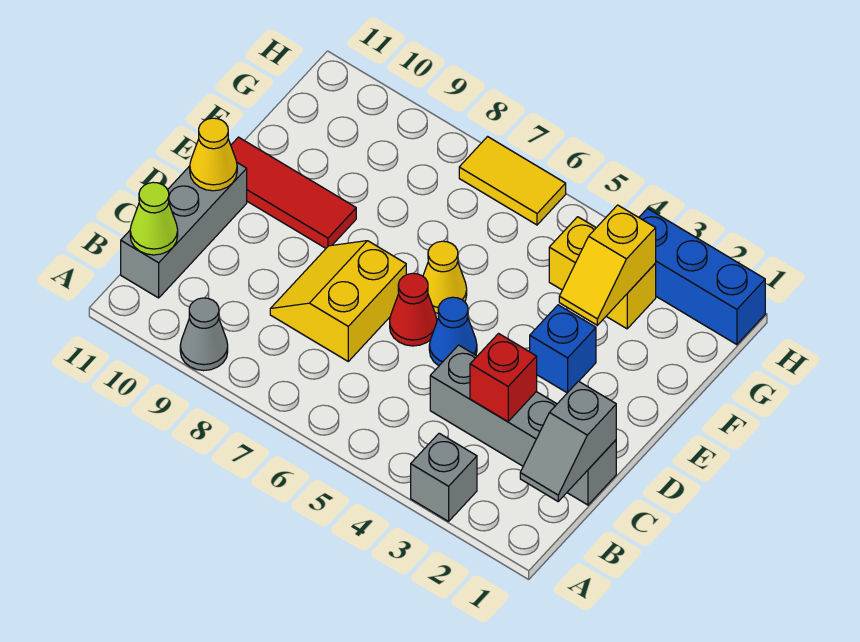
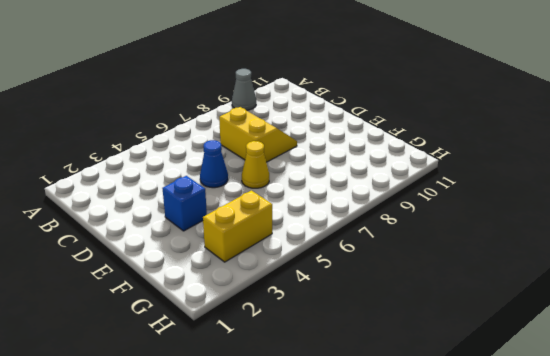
none -> grey 1x1 brick [411,433,477,521]
none -> grey 1x3 brick [121,163,247,298]
none -> grey 1x4 brick [430,345,616,505]

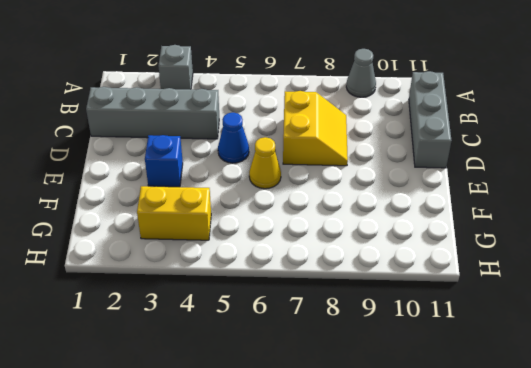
none -> red 1x1 cone [390,273,437,346]
none -> red 1x3 tile [231,137,356,248]
none -> blue 1x3 brick [639,209,765,345]

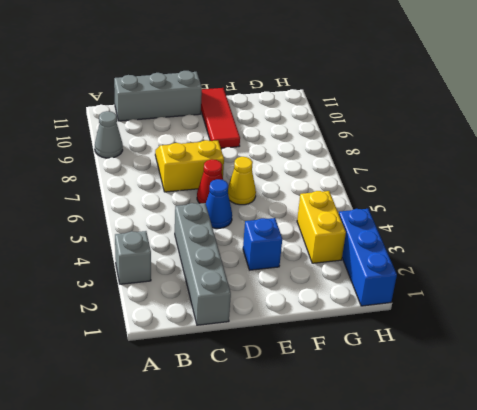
none -> yellow 1x2 tile [459,137,566,225]
none -> grey 1x2 slope [520,381,616,501]
none -> lime 1x1 cone [130,182,178,255]

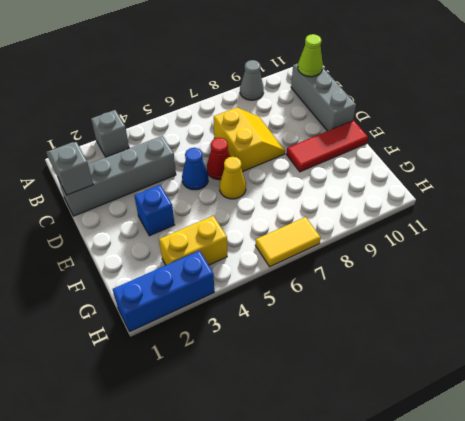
none -> red 1x1 brick [470,334,537,422]
none -> yellow 1x1 cone [190,118,237,191]
none -> yellow 1x2 slope [559,205,656,325]

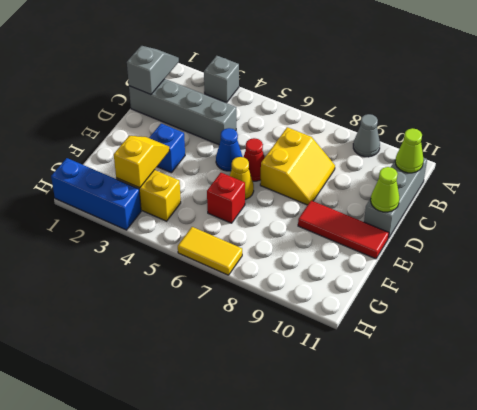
lime 1x1 cone [371,167,399,212] -> yellow 1x1 cone [190,118,237,191]
red 1x1 brick [207,173,245,223] -> red 1x1 brick moved to [470,334,537,422]

